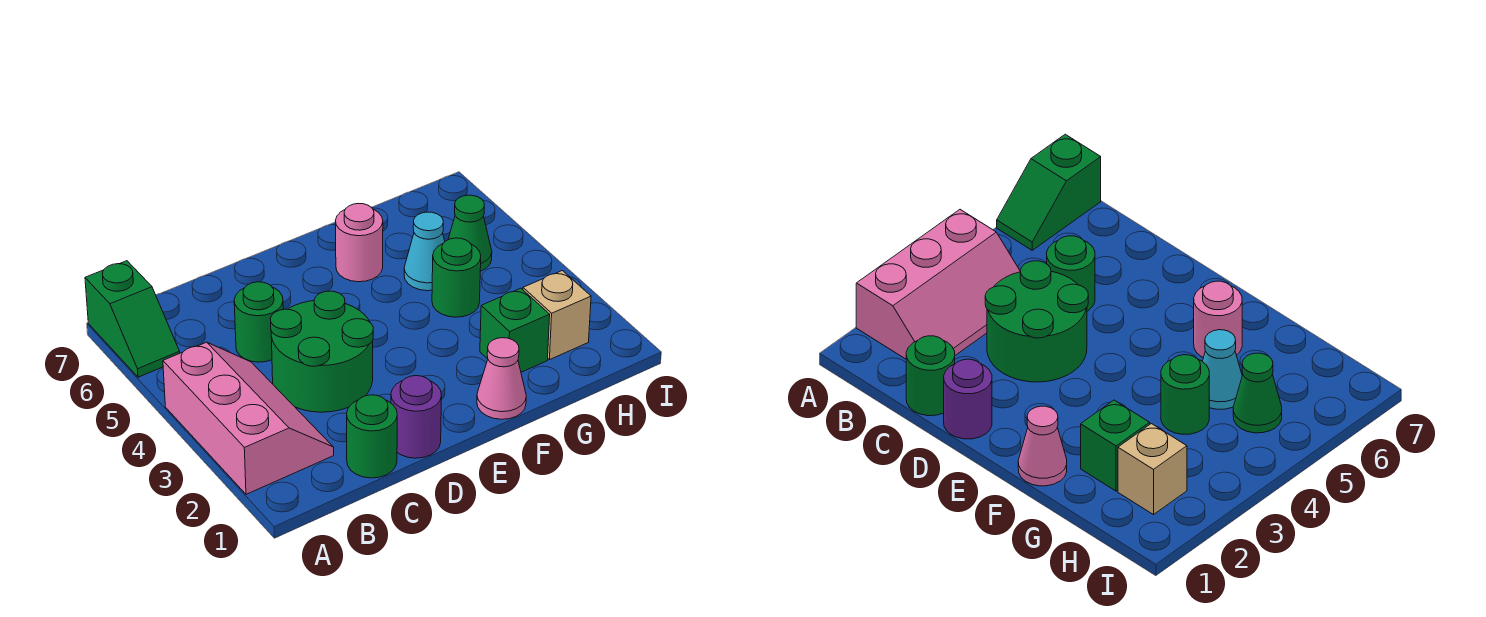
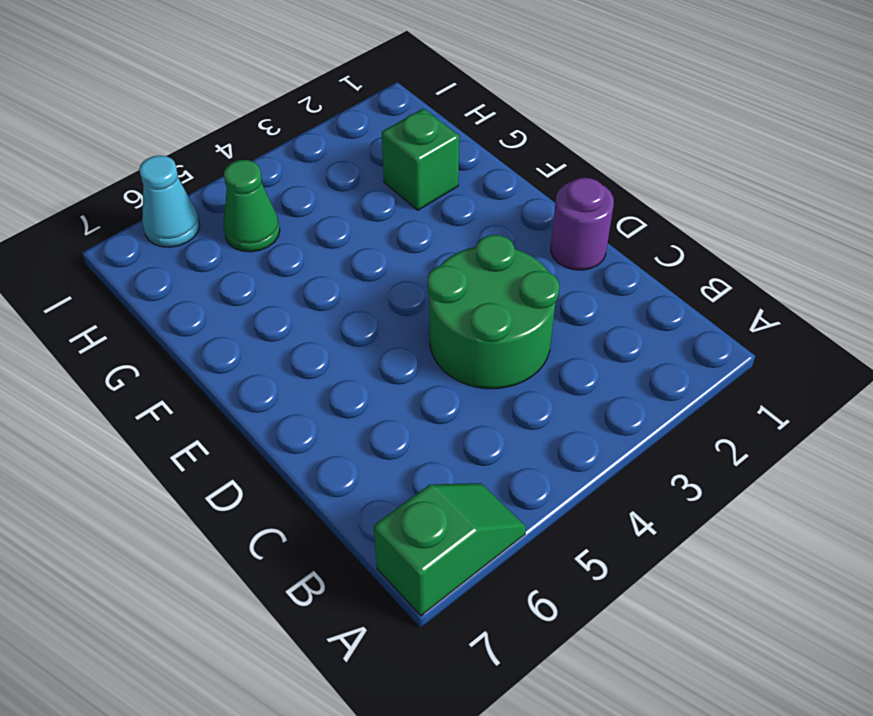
cyan 1x1 cone [139,155,200,247] -> cyan 1x1 cone moved to [404,212,445,291]
none -> pink 2x3 slope [163,342,334,494]
none -> green 1x1 round brick [347,395,397,478]
none -> green 1x1 round brick [234,282,283,362]

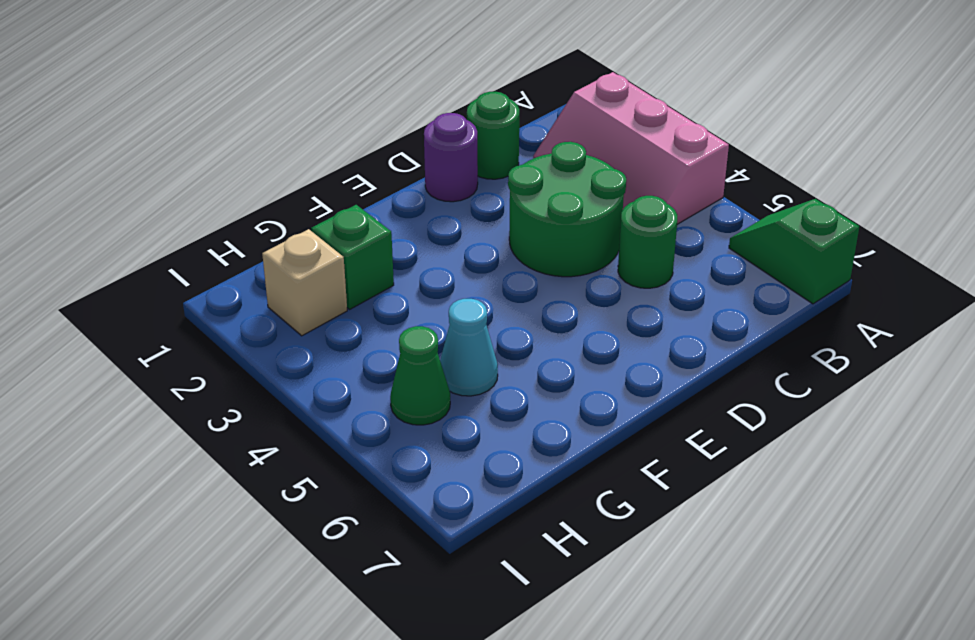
none -> pink 1x1 cone [477,338,526,419]
none -> pink 1x1 round brick [336,203,383,282]
none -> green 1x1 round brick [432,238,481,317]

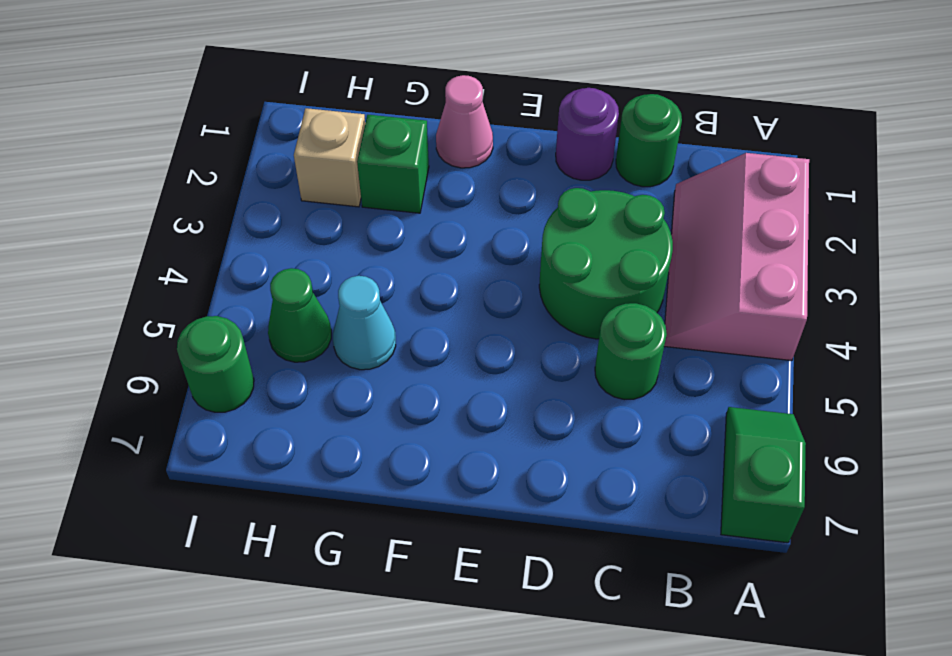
green 1x1 round brick [177,316,254,412] -> green 1x1 round brick moved to [432,238,481,317]
none -> pink 1x1 round brick [336,203,383,282]

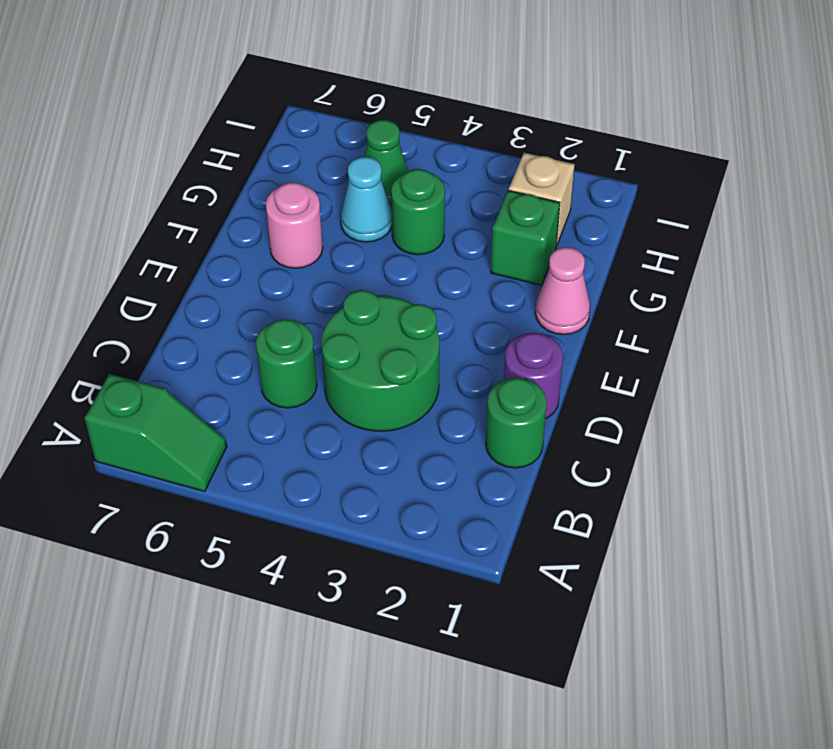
none -> pink 2x3 slope [163,342,334,494]

